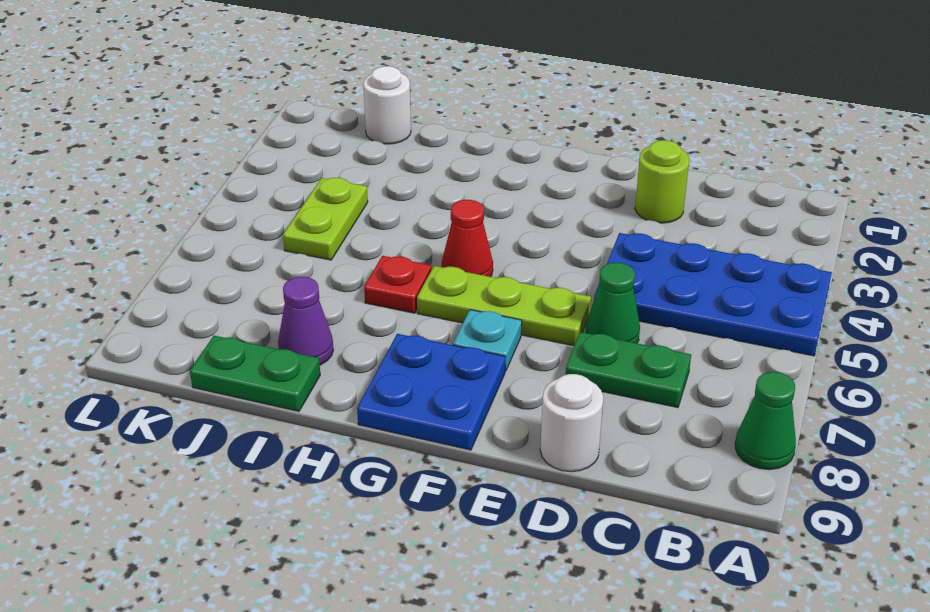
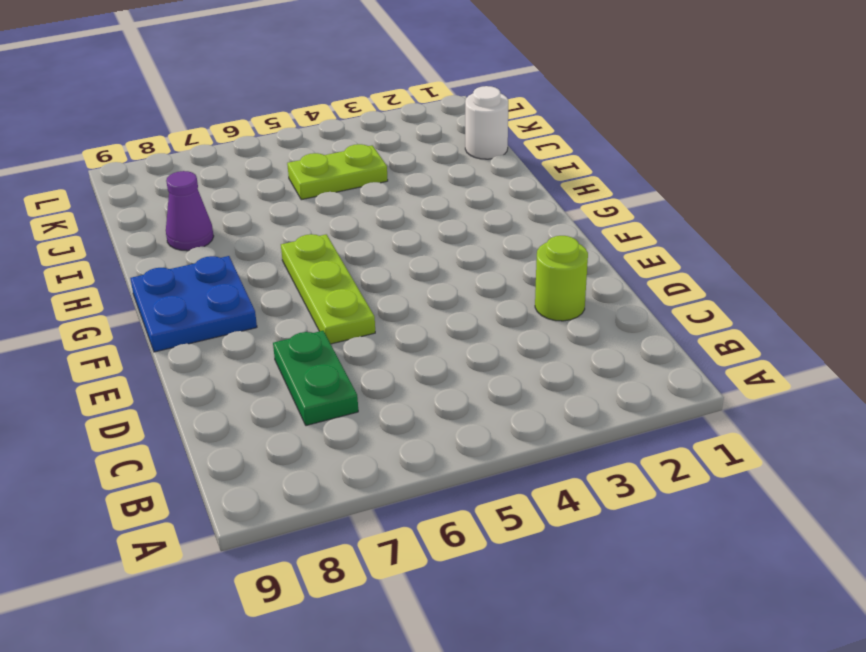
none -> blue 2x4 plate [594,233,832,356]
none -> green 1x1 cone [735,372,796,470]
none -> green 1x1 cone [586,262,640,343]

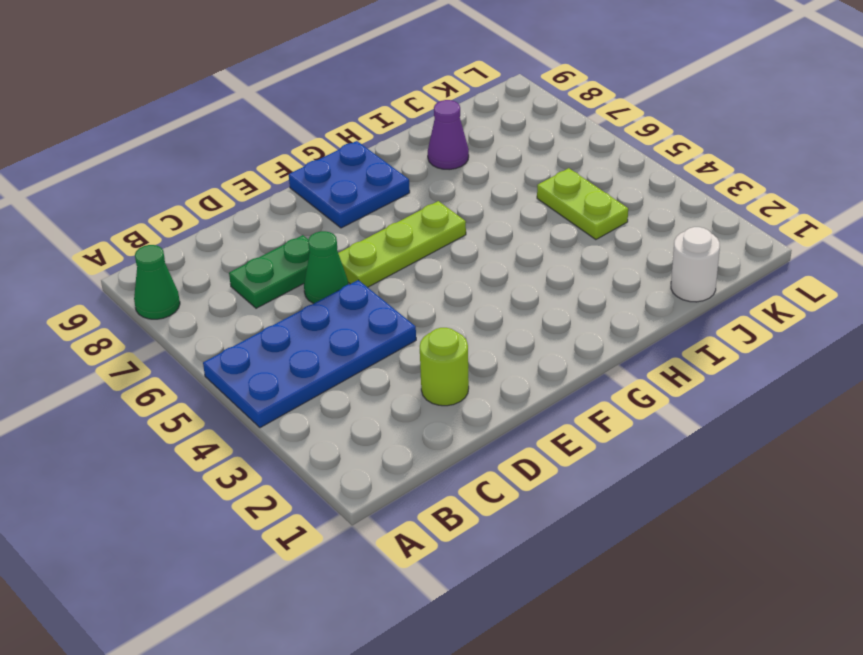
none -> white 1x1 round brick [540,374,603,472]
none -> cyan 1x1 plate [453,310,522,371]
none -> red 1x1 cone [442,200,493,277]

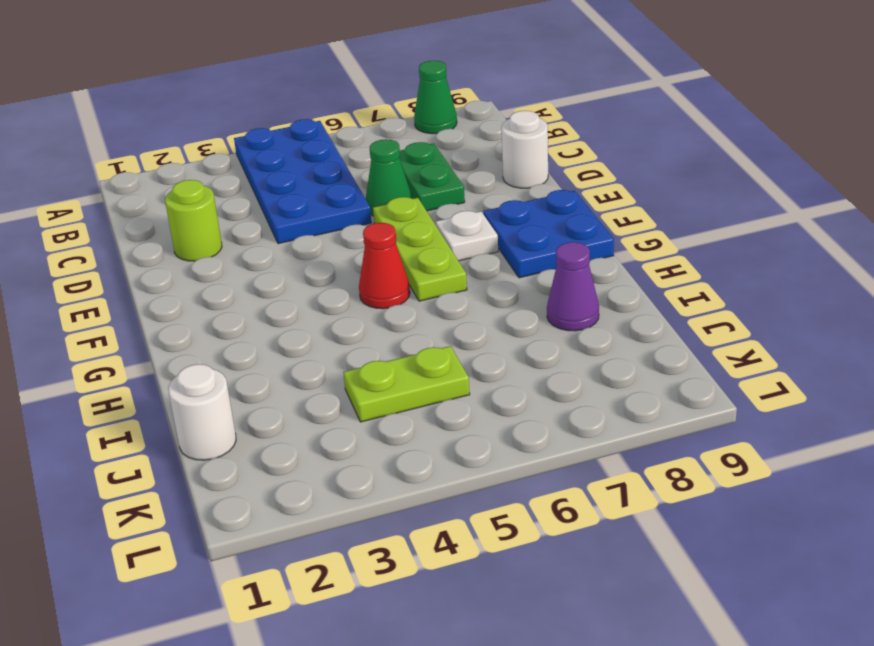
white 1x1 plate [436,211,498,261] -> cyan 1x1 plate [453,310,522,371]
none -> red 1x1 plate [364,256,431,313]
none -> green 1x2 plate [190,336,320,411]

